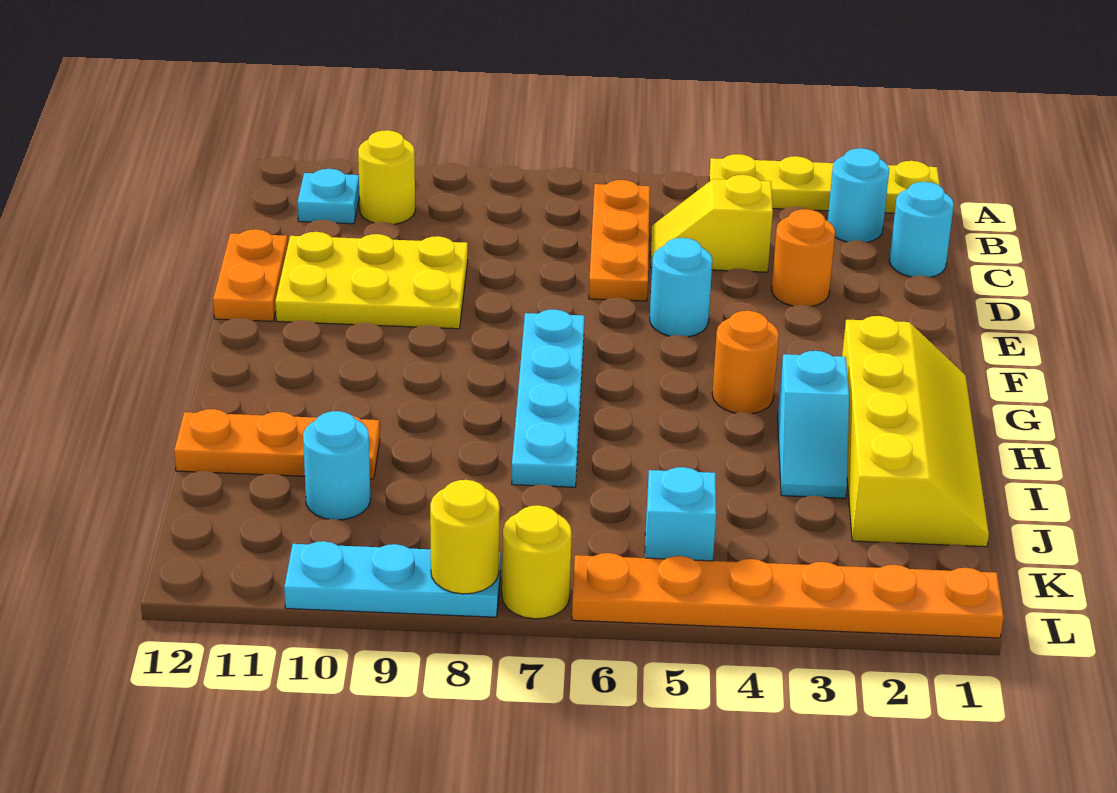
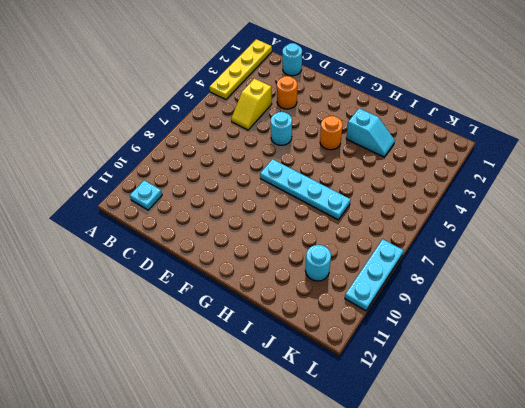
none -> cyan 1x1 round brick [828,148,889,242]
none -> orange 1x3 plate [589,180,650,301]
none -> yellow 1x1 round brick [358,130,415,224]

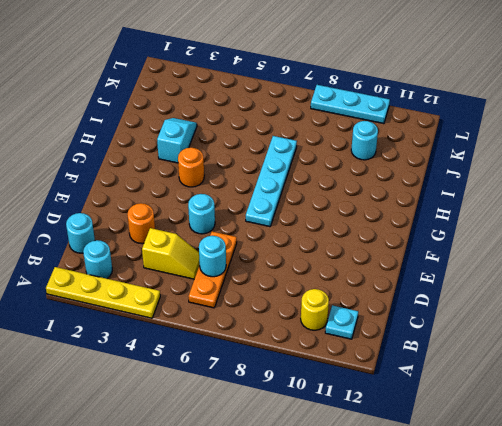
cyan 1x1 round brick [199,236,226,277] -> none
none -> yellow 2x3 plate [275,232,468,329]
none -> orange 1x2 plate [213,229,288,321]
none -> yellow 2x4 slope [842,316,989,547]

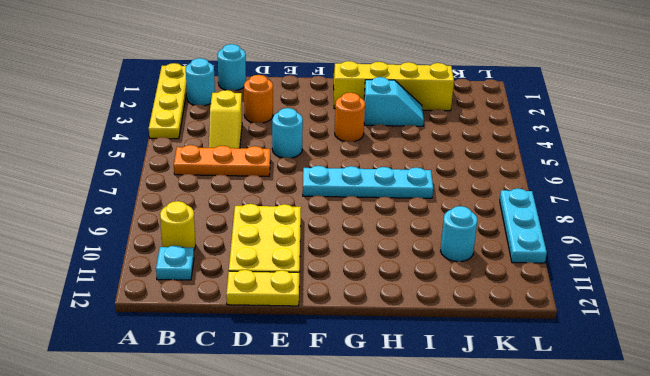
yellow 1x2 plate [226,270,299,306] -> orange 1x2 plate [213,229,288,321]
none -> orange 1x3 plate [174,409,380,479]
none -> cyan 1x1 brick [645,467,716,561]
none -> orange 1x6 plate [572,553,1004,638]

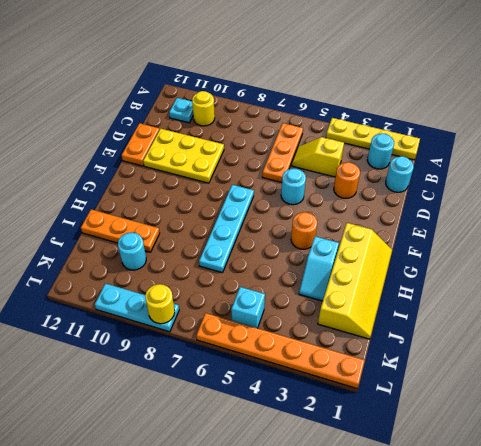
none -> yellow 1x1 round brick [502,505,572,619]

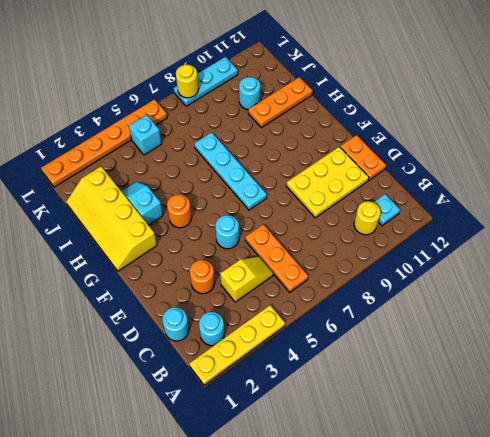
none -> yellow 1x1 round brick [502,505,572,619]

